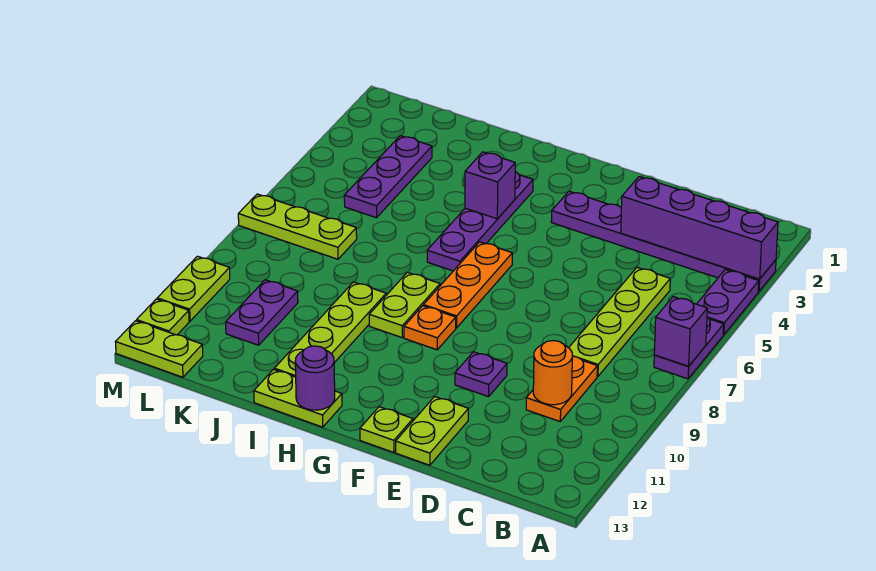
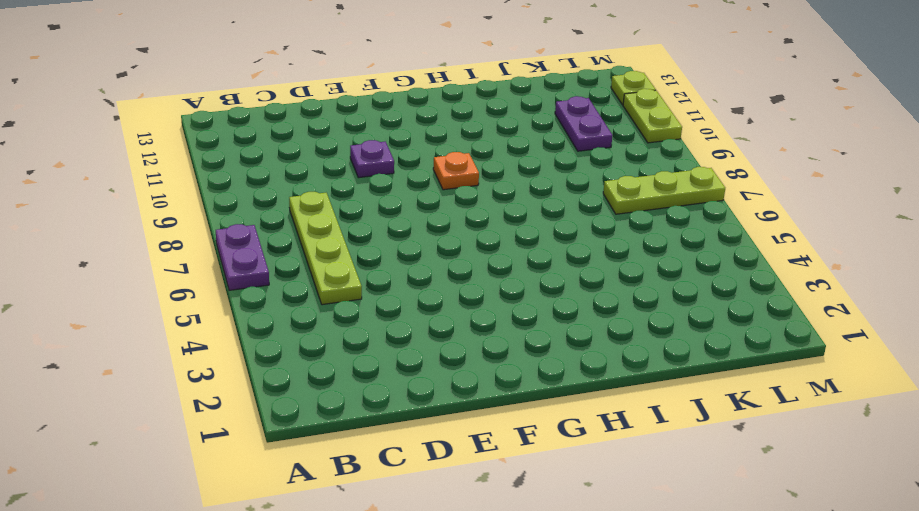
none -> purple 1x6 plate [551,191,776,291]
none -> purple 1x2 plate [697,270,759,335]
none -> orange 1x2 plate [526,356,597,421]

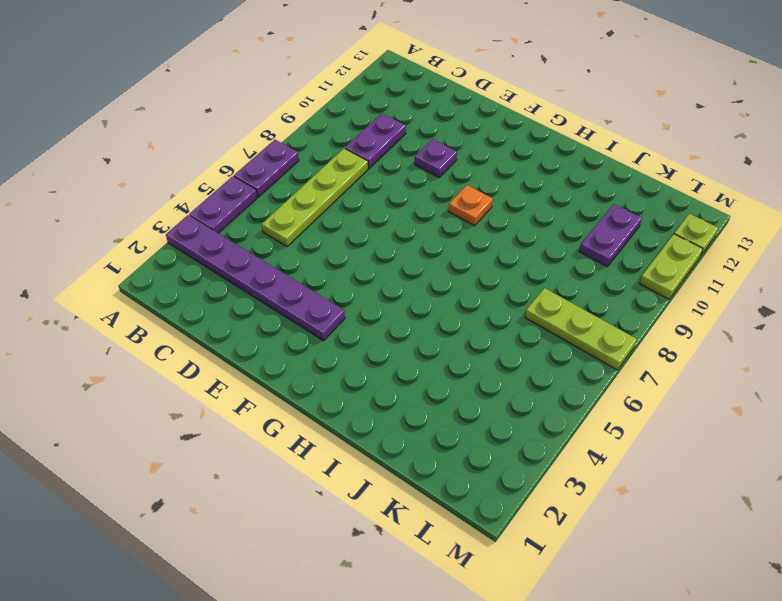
purple 1x2 plate [345,113,406,169] -> orange 1x2 plate [526,356,597,421]
none -> lime 1x2 plate [396,397,468,465]
none -> lime 1x1 plate [360,407,413,452]
none -> orange 1x3 plate [423,242,512,328]

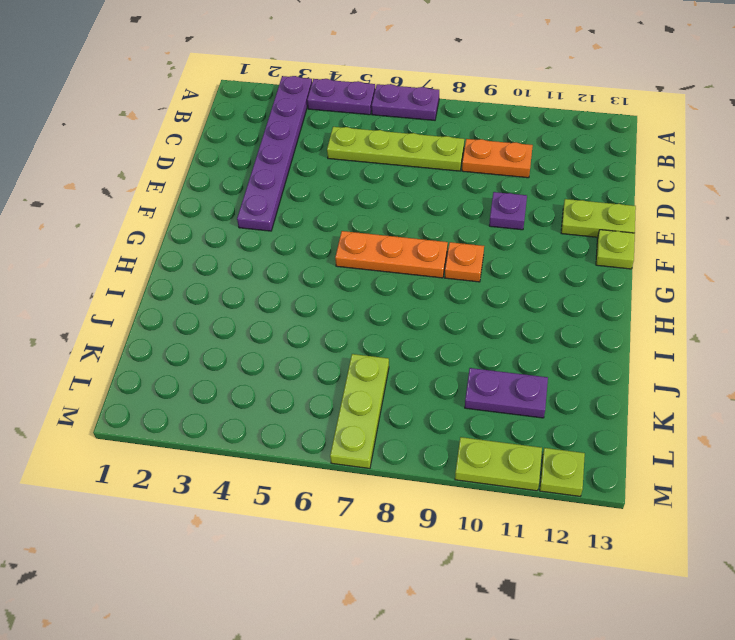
none -> purple 1x4 plate [427,172,533,271]
none -> lime 1x2 plate [369,272,440,338]
none -> lime 1x2 plate [254,369,342,427]

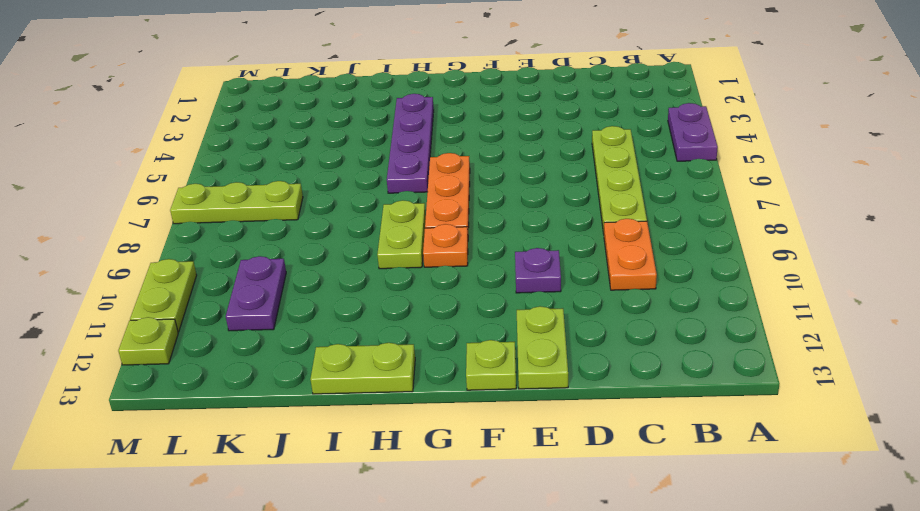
none -> purple 1x6 plate [551,191,776,291]
none -> purple 1x2 plate [654,317,724,379]
none -> lime 1x4 plate [274,282,386,377]

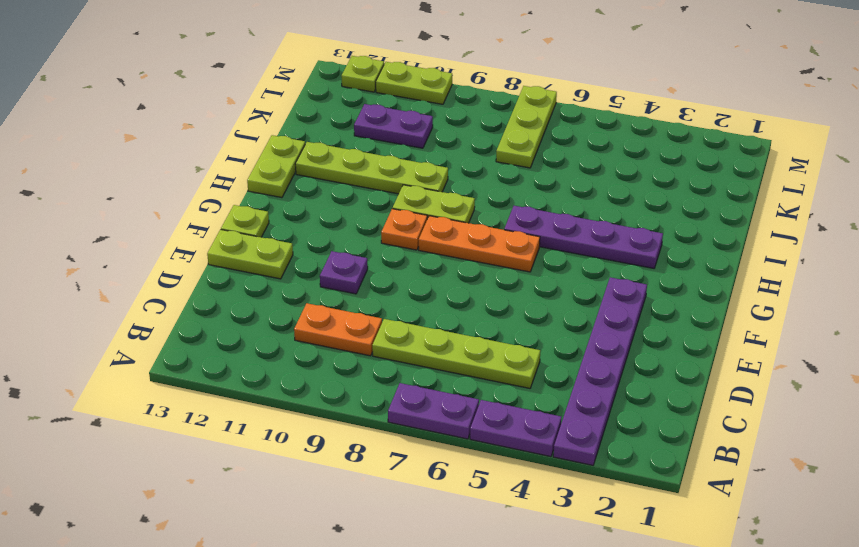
none -> purple 1x3 plate [344,136,432,218]
none -> lime 1x2 plate [116,321,203,377]
none -> purple 1x4 brick [621,177,778,279]

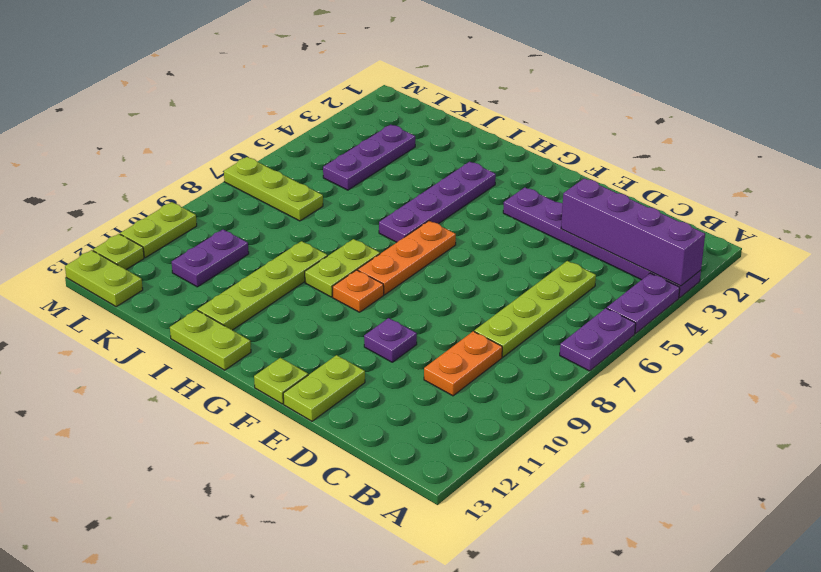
none -> purple 1x1 brick [654,297,707,366]
none -> orange 1x1 round brick [533,341,572,405]
none -> purple 1x1 brick [465,152,515,219]

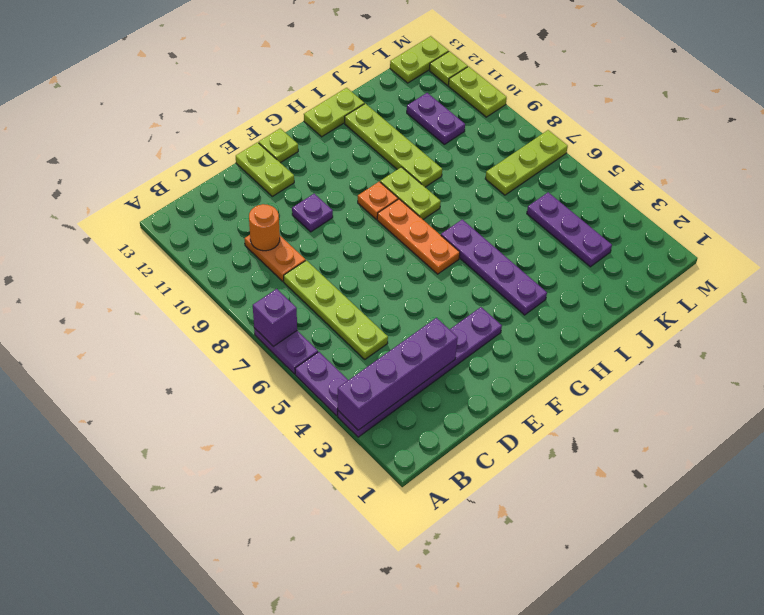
none -> purple 1x1 brick [465,152,515,219]
none -> purple 1x1 round brick [295,346,335,410]

